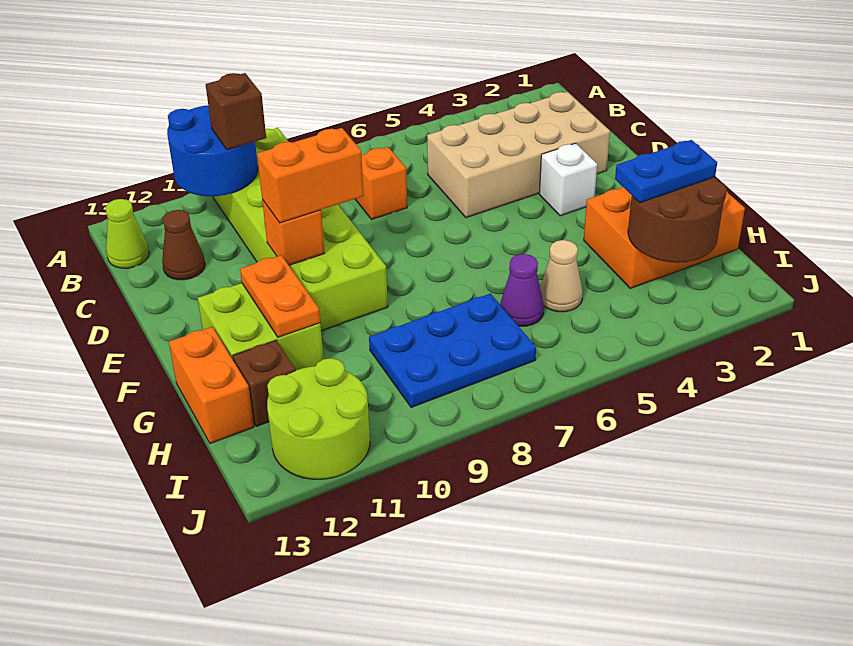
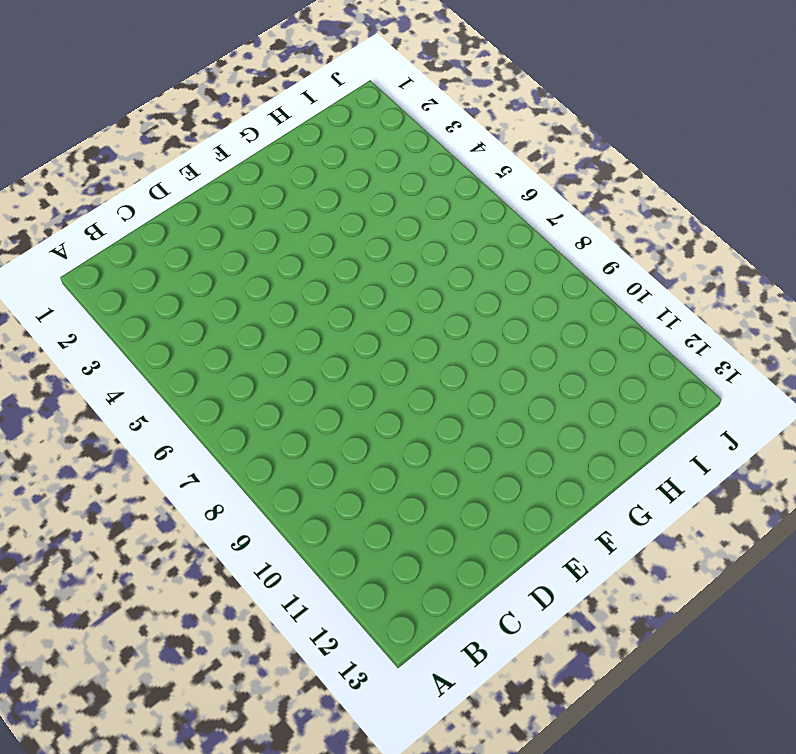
none -> lime 2x6 brick [212,128,388,331]
none -> lime 1x1 cone [106,199,149,268]
none -> tan 2x4 brick [427,92,610,218]

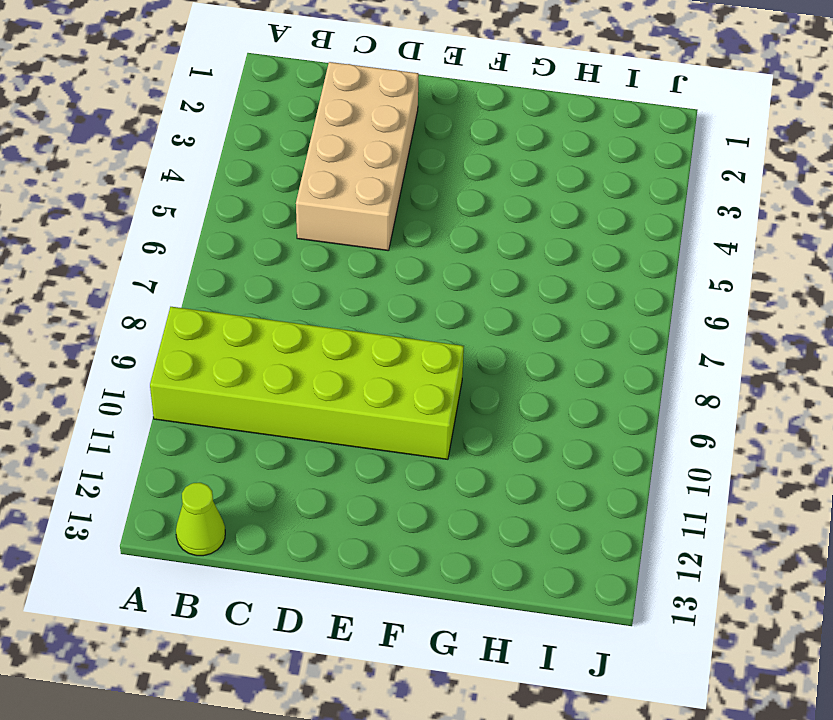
none -> orange 1x1 brick [355,147,407,220]
none -> brown 1x1 cone [162,210,205,280]
none -> white 1x1 brick [539,143,597,216]

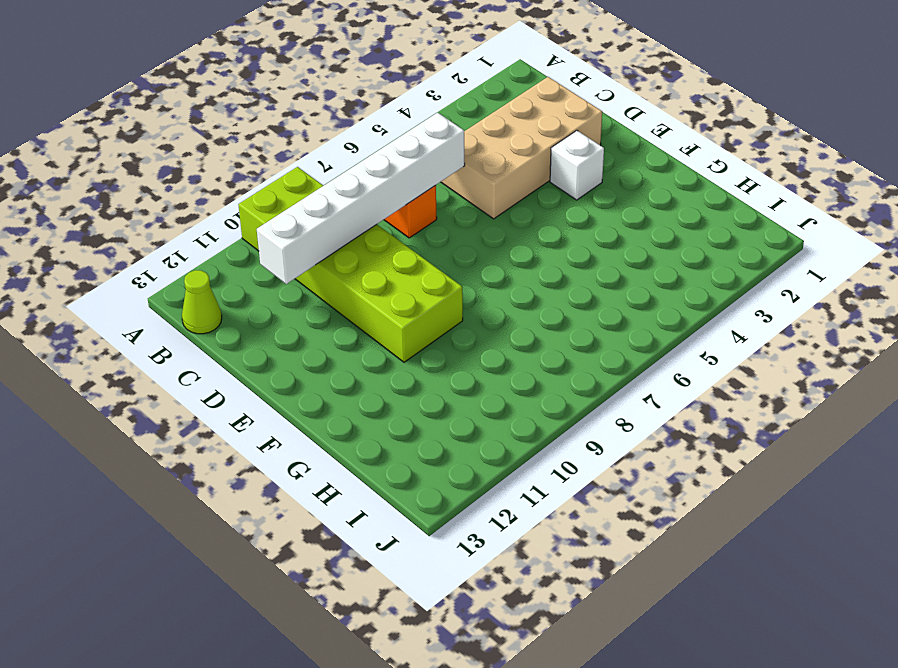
white 1x6 brick [257,113,465,284] -> none
none -> brown 1x1 cone [162,210,205,280]
none -> lime 2x2 brick [198,283,323,371]
none -> orange 2x3 brick [584,187,745,288]

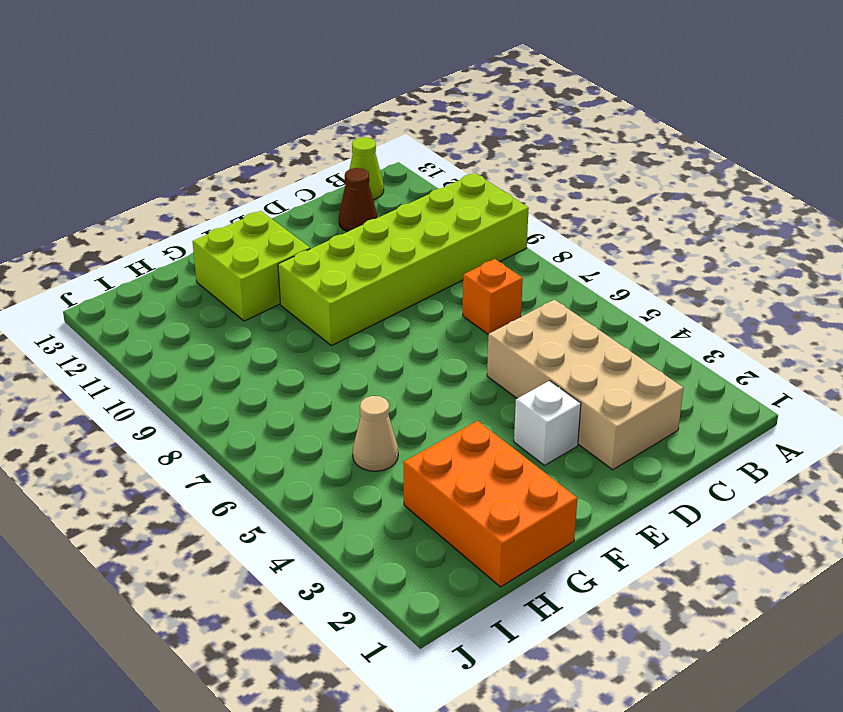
none -> orange 1x2 brick [169,327,254,444]
none -> purple 1x1 cone [500,254,544,326]
none -> blue 2x3 plate [369,294,536,408]

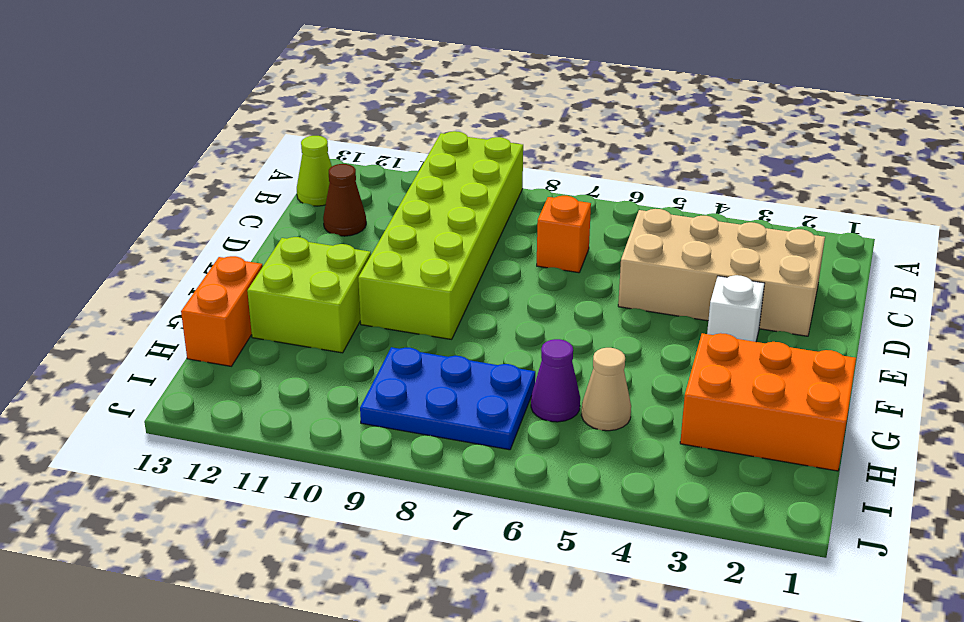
none -> brown 1x1 brick [233,340,295,426]
none -> lime 2x2 round brick [267,358,370,479]
none -> blue 2x2 round brick [167,105,258,196]

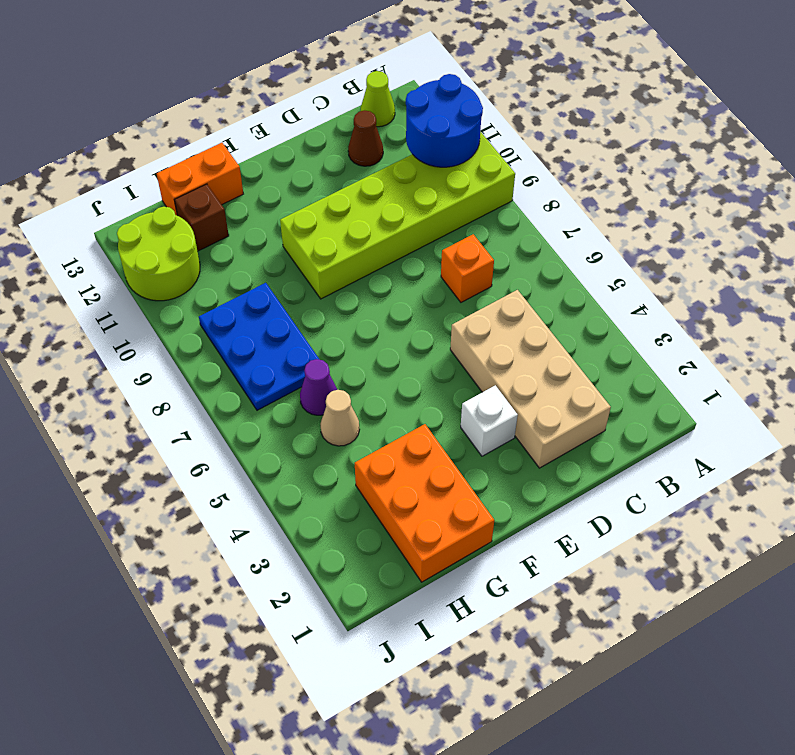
none -> lime 2x2 brick [198,283,323,371]
none -> orange 1x1 brick [262,200,324,265]
none -> orange 1x2 plate [240,255,320,337]

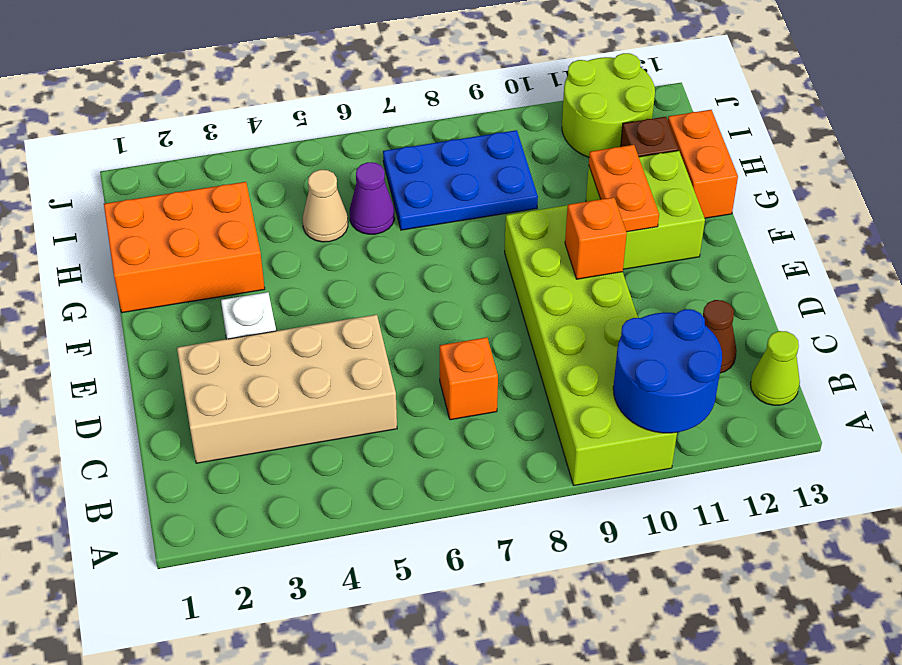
none -> brown 2x2 round brick [628,177,727,263]
none -> brown 1x1 brick [206,73,266,150]
none -> orange 1x2 brick [257,128,364,223]

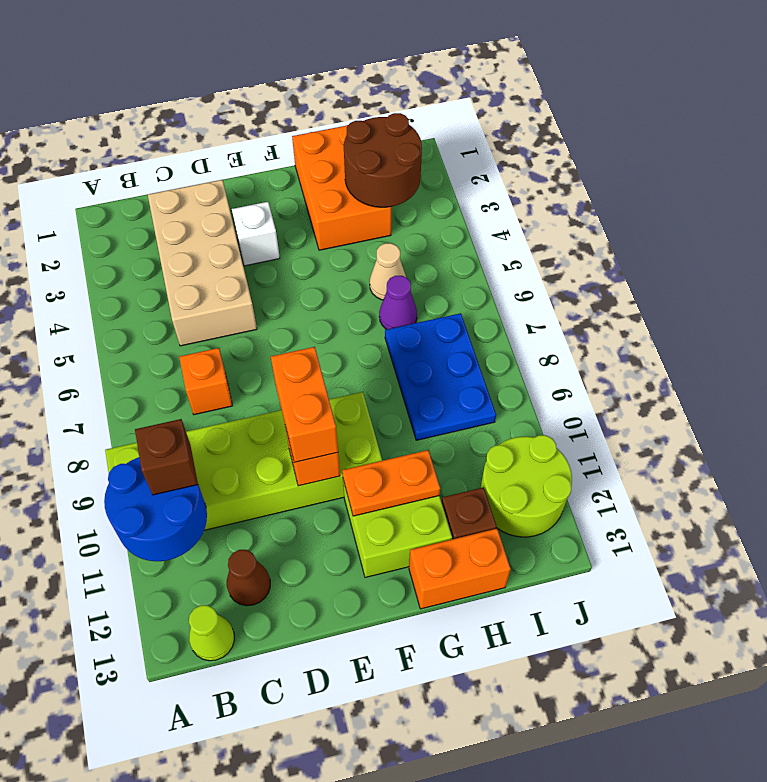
none -> blue 1x2 plate [615,140,717,203]

